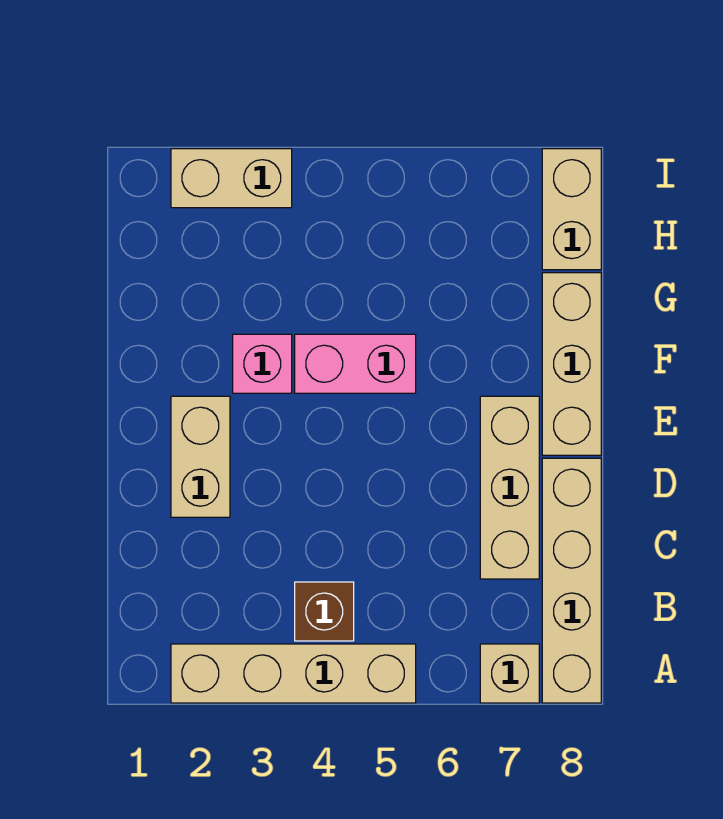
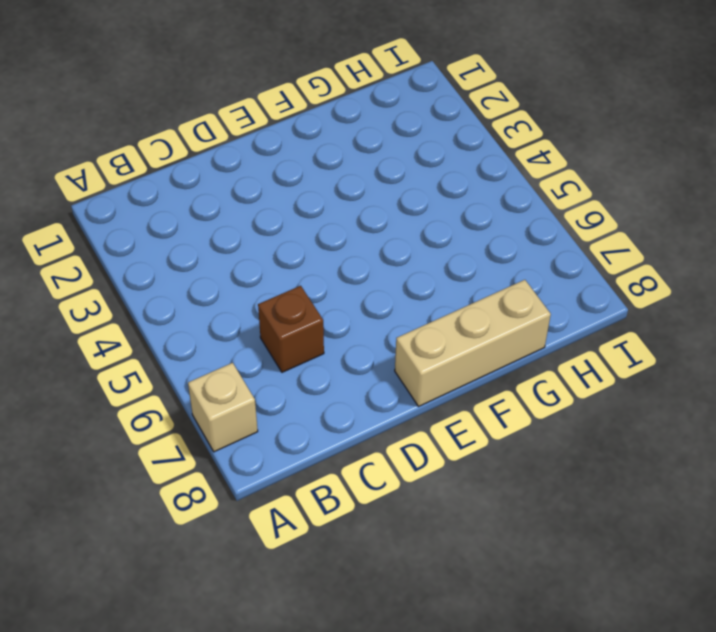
brown 1x1 brick [258,286,324,372] -> brown 1x1 brick moved to [295,582,354,641]
none -> tan 1x4 brick [171,644,416,703]
none -> tan 1x4 brick [542,458,601,703]

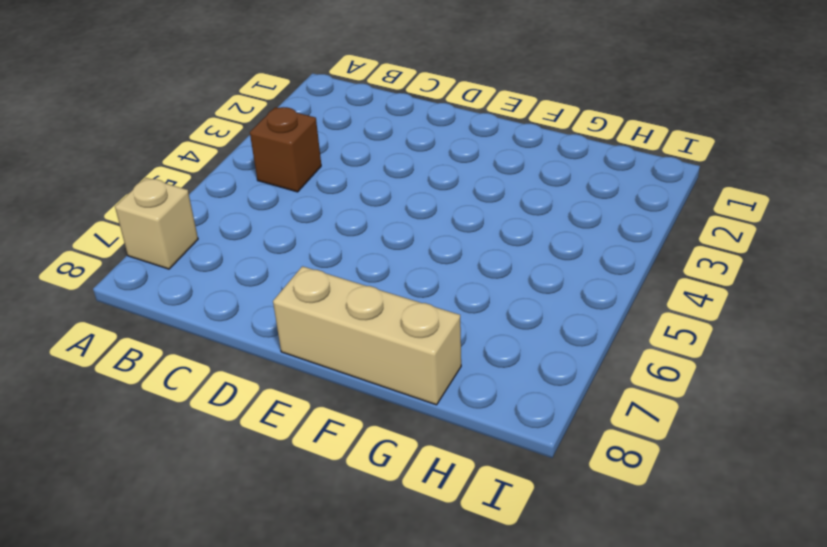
none -> tan 1x4 brick [171,644,416,703]
none -> tan 1x4 brick [542,458,601,703]

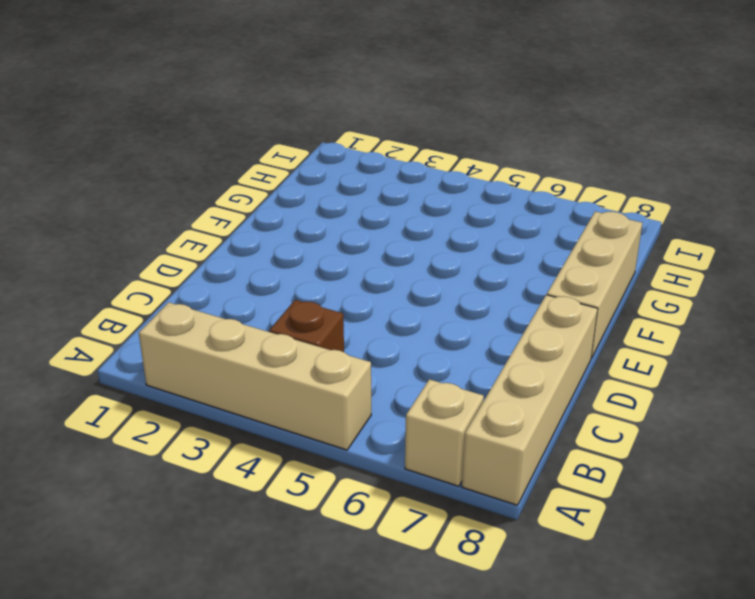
none -> tan 1x3 brick [480,396,539,579]
none -> tan 1x2 brick [171,396,230,517]

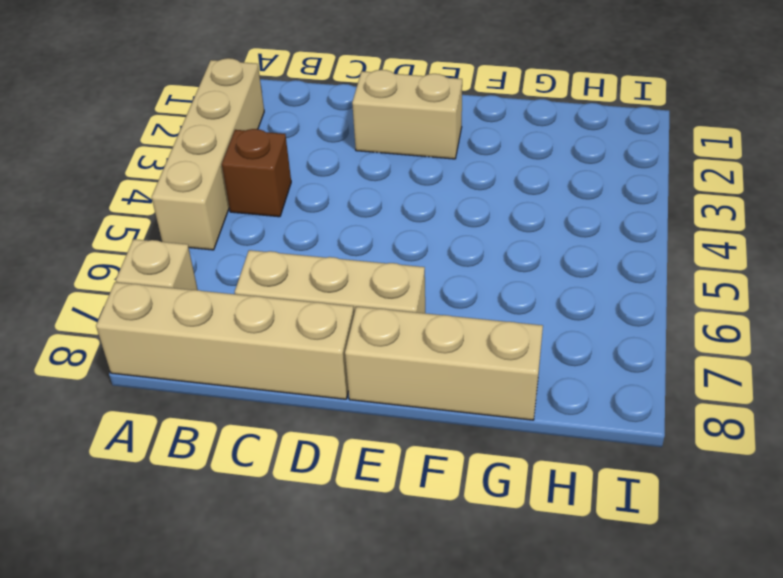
none -> pink 1x1 brick [233,334,292,393]
none -> pink 1x2 brick [295,334,416,393]

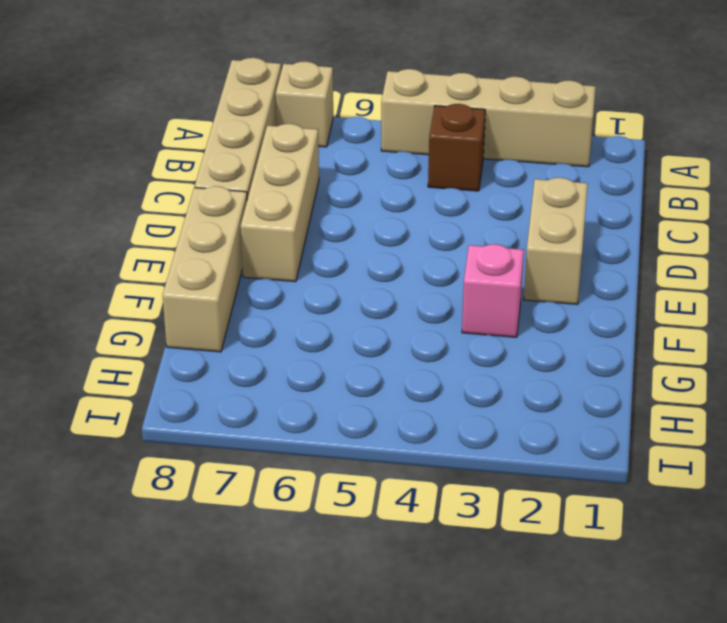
none -> pink 1x2 brick [295,334,416,393]
none -> tan 1x2 brick [542,149,601,270]

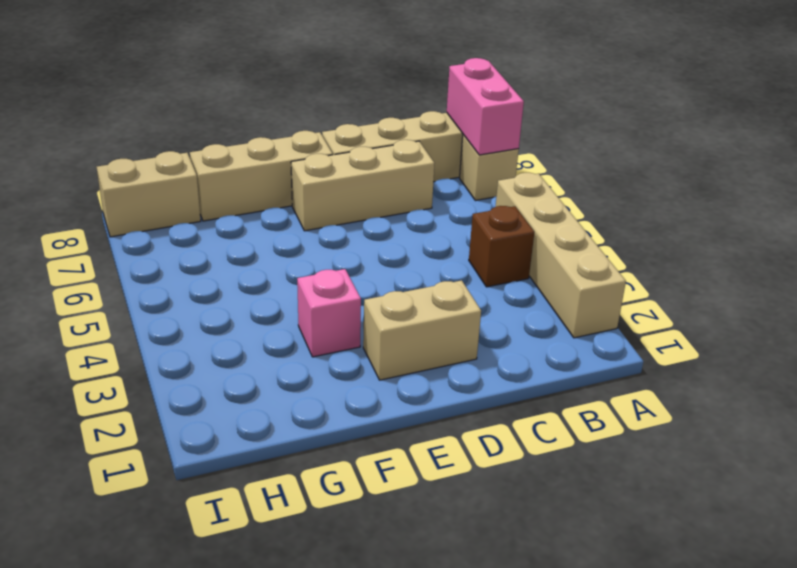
pink 1x2 brick [447,58,524,155] -> pink 1x2 brick moved to [295,334,416,393]
none -> tan 1x2 brick [171,149,292,208]

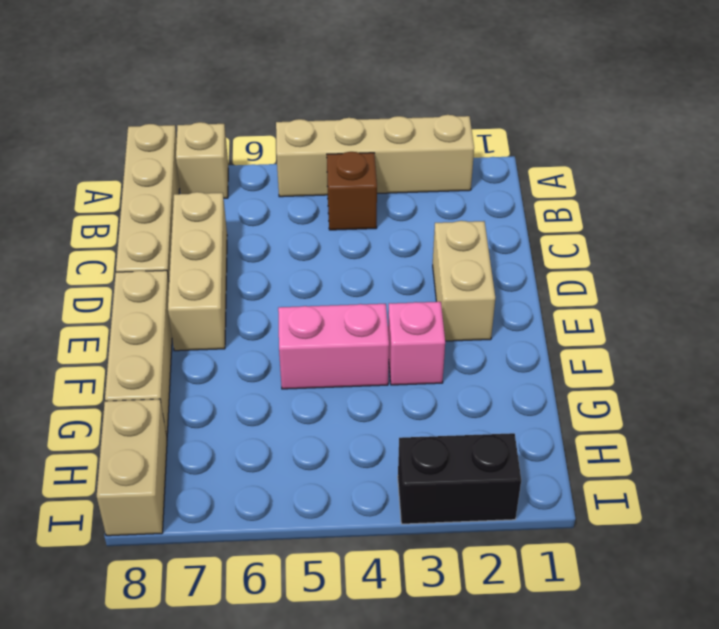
black 1x2 brick [398,433,521,524] -> tan 1x2 brick [171,149,292,208]

